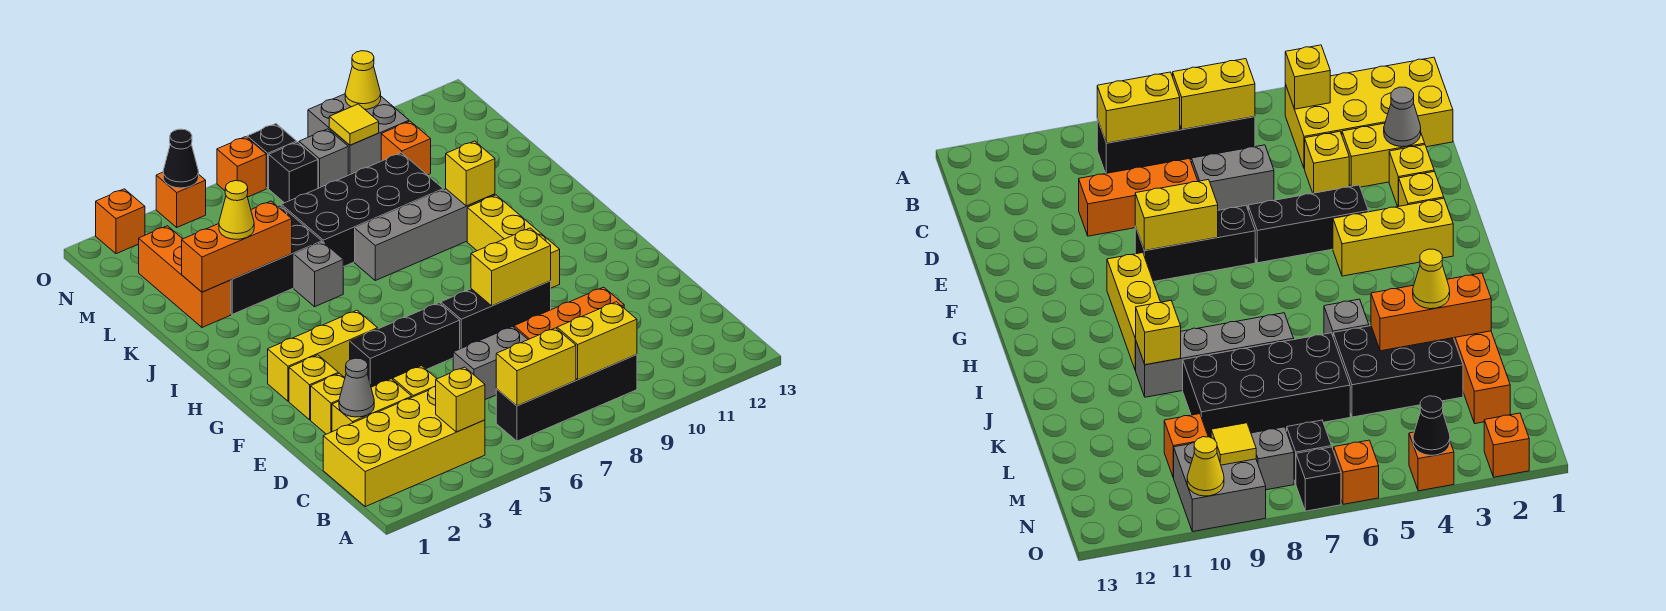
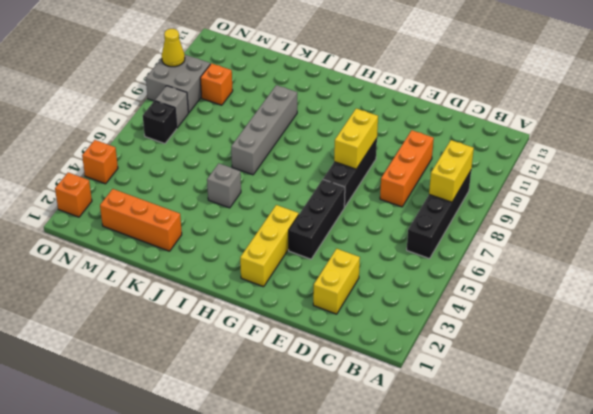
none -> yellow 2x4 brick [323,387,485,506]
none -> yellow 1x1 brick [393,366,437,397]
none -> grey 1x2 brick [453,326,528,400]
none -> yellow 1x1 brick [311,373,345,434]

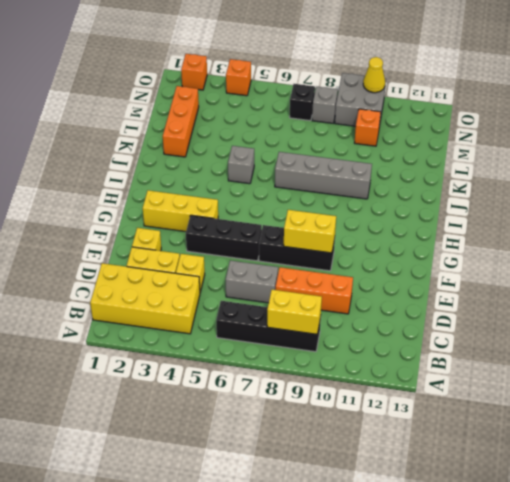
none -> yellow 1x1 brick [289,355,338,420]
none -> yellow 1x3 brick [467,195,560,288]
none -> black 2x3 brick [231,205,322,314]
none -> black 2x4 brick [281,153,443,267]

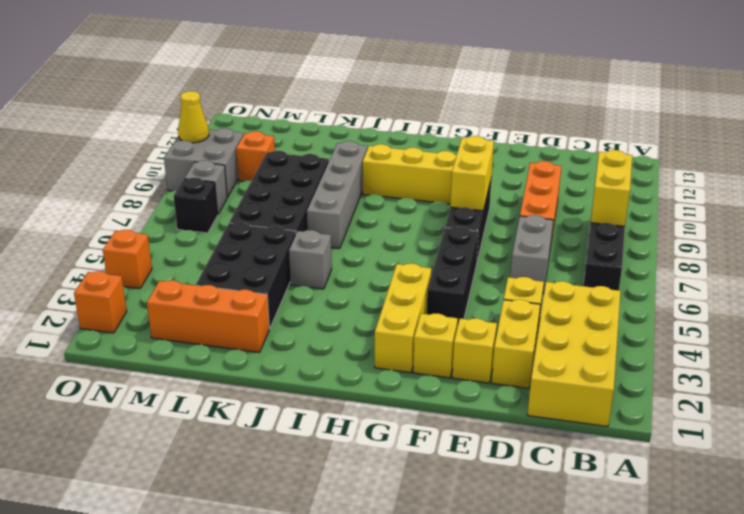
none -> orange 1x1 brick [217,137,266,197]
none -> black 1x1 brick [247,124,297,188]
none -> yellow 1x1 brick [436,367,485,432]
none -> yellow 1x2 brick [496,328,576,406]

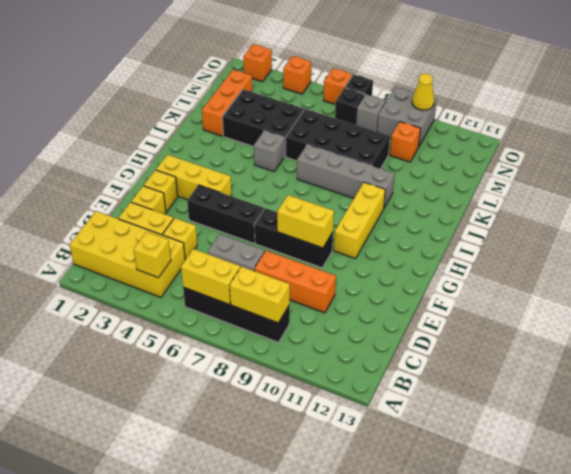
none -> grey 1x1 cone [339,358,374,417]
none -> yellow 1x1 brick [446,141,495,206]
none -> orange 1x3 brick [182,201,292,292]
none -> yellow 1x1 tile [329,104,379,145]

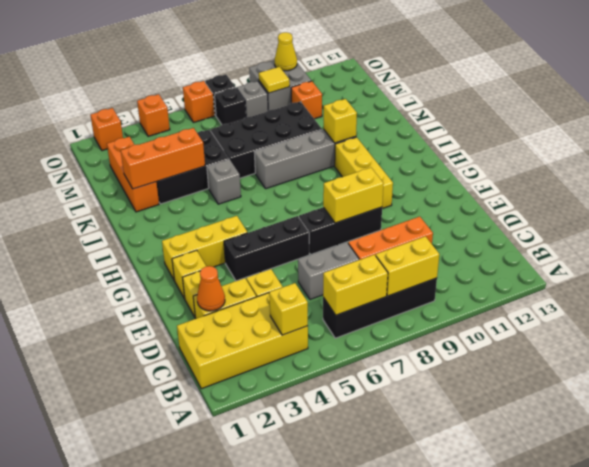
orange 1x1 cone [197,266,225,311] -> grey 1x1 cone [339,358,374,417]
none -> black 1x1 cone [163,129,199,188]
none -> yellow 1x1 cone [219,181,254,239]

